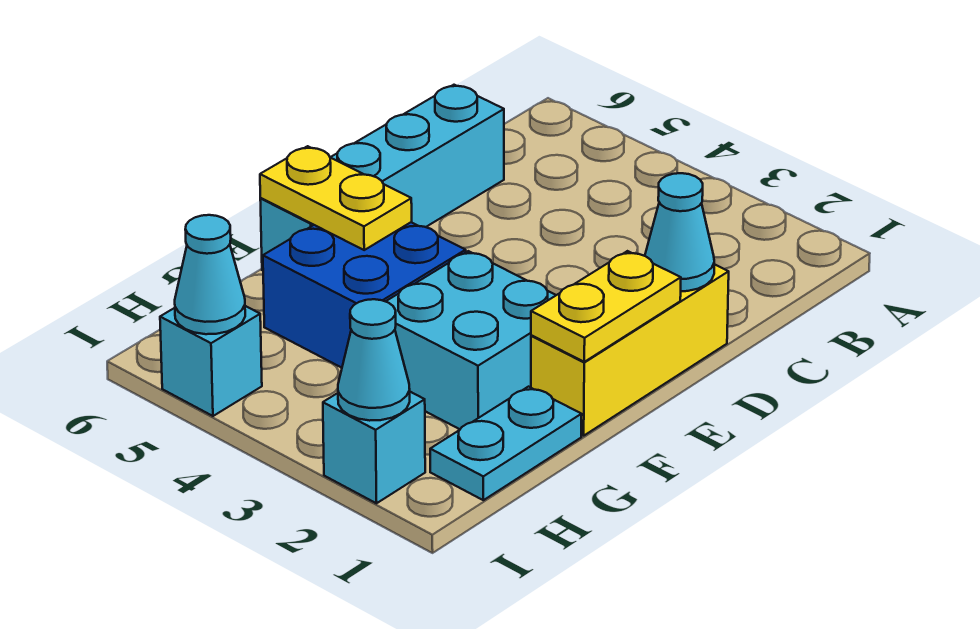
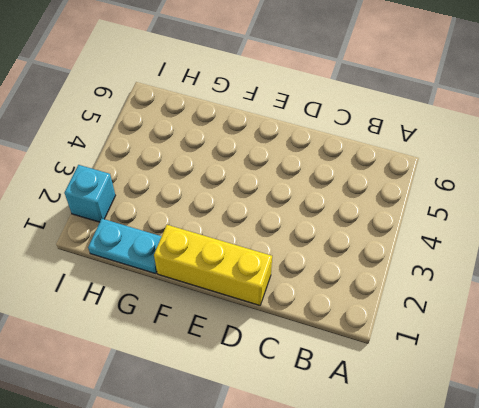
none -> cyan 1x4 brick [260,85,504,270]
none -> cyan 2x2 brick [386,251,556,429]
none -> blue 2x2 brick [263,222,466,368]

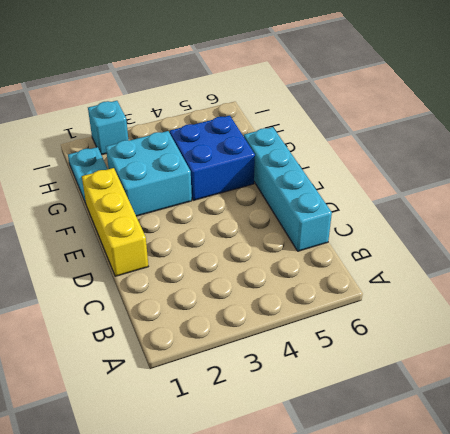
none -> cyan 1x1 brick [160,306,262,416]
none -> cyan 1x1 cone [645,173,714,291]
none -> yellow 1x2 plate [531,251,681,362]

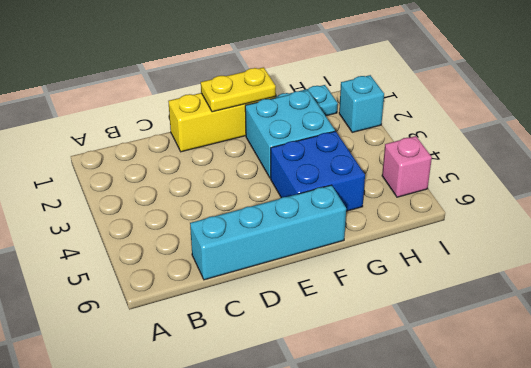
pink 1x1 brick [382,136,432,197] -> cyan 1x1 brick [160,306,262,416]
none -> cyan 1x1 cone [645,173,714,291]
none -> yellow 1x2 plate [260,146,412,250]
none -> cyan 1x1 cone [338,299,410,421]

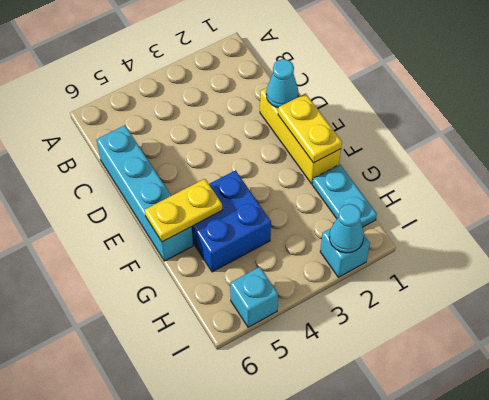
none -> cyan 2x2 brick [386,251,556,429]
none -> cyan 1x1 cone [175,215,245,334]

